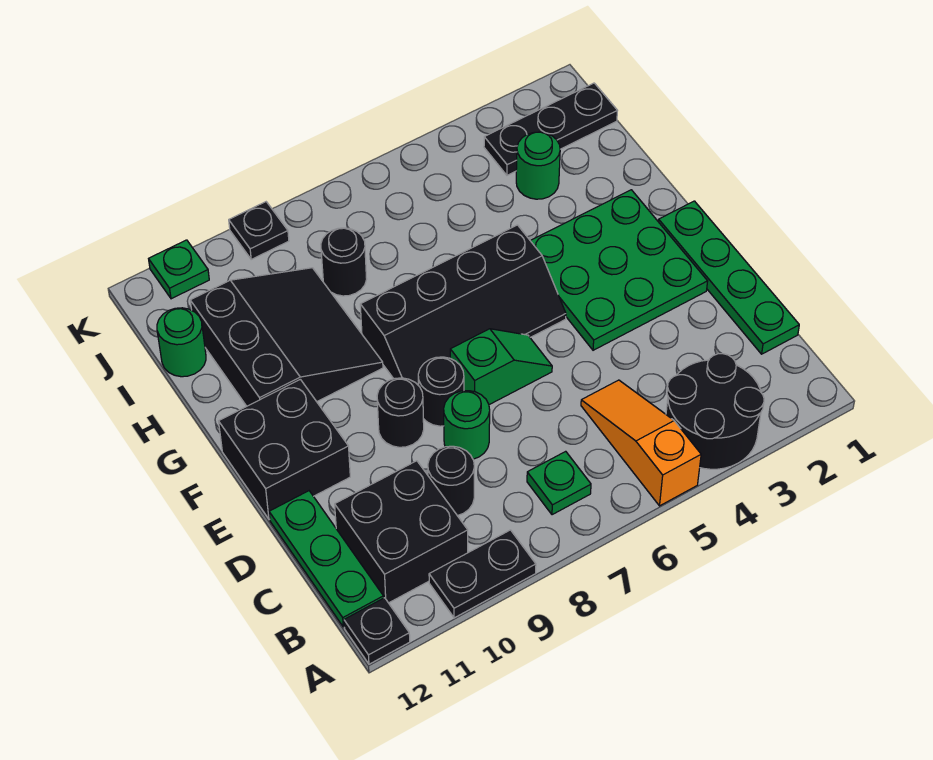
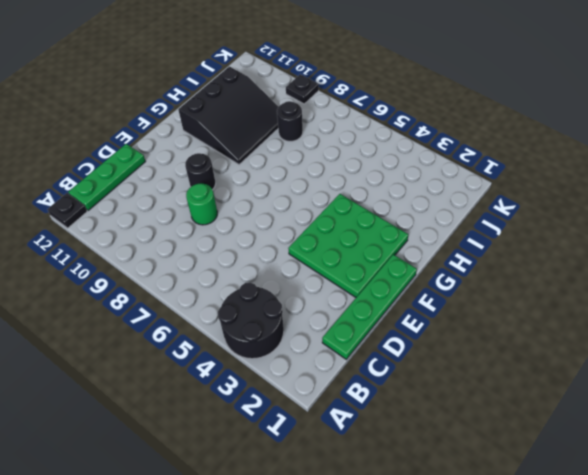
none -> orange 1x3 slope [581,380,701,506]
none -> black 1x2 plate [429,530,536,618]
none -> green 1x1 plate [527,451,591,515]

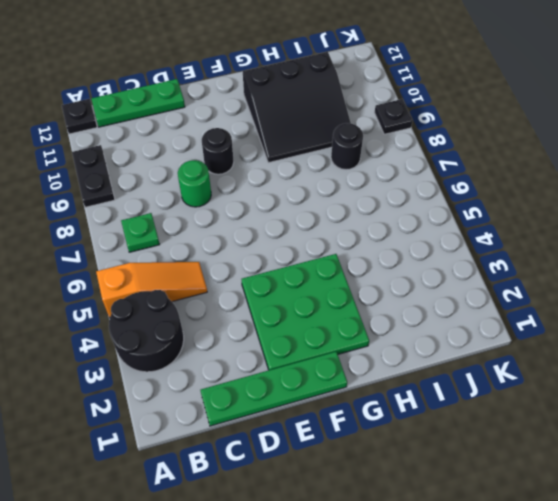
none -> black 2x2 brick [335,461,468,603]
none -> black 1x1 round brick [428,446,474,516]
none -> green 1x2 slope [450,329,552,405]

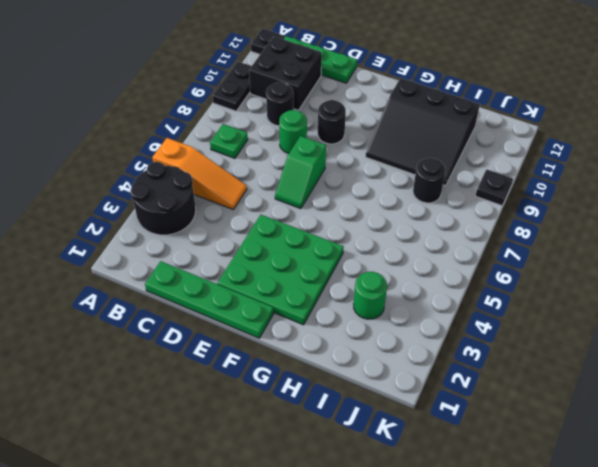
none -> black 1x1 round brick [418,357,464,426]
none -> black 2x2 brick [219,379,350,519]
none -> black 2x4 slope [360,225,566,386]

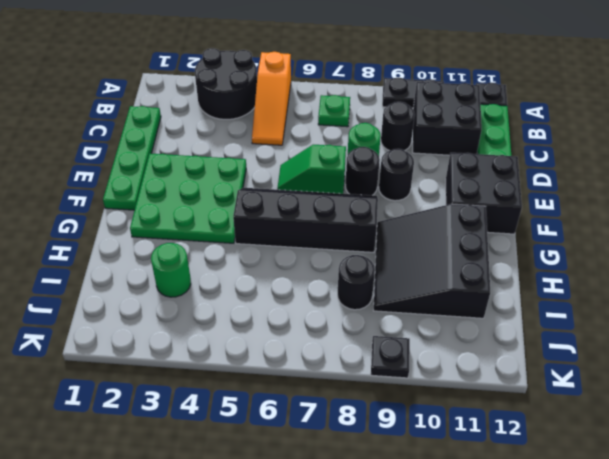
none -> green 1x1 round brick [157,308,206,377]
none -> black 1x3 plate [484,83,617,175]
none -> green 1x1 plate [149,240,209,299]

